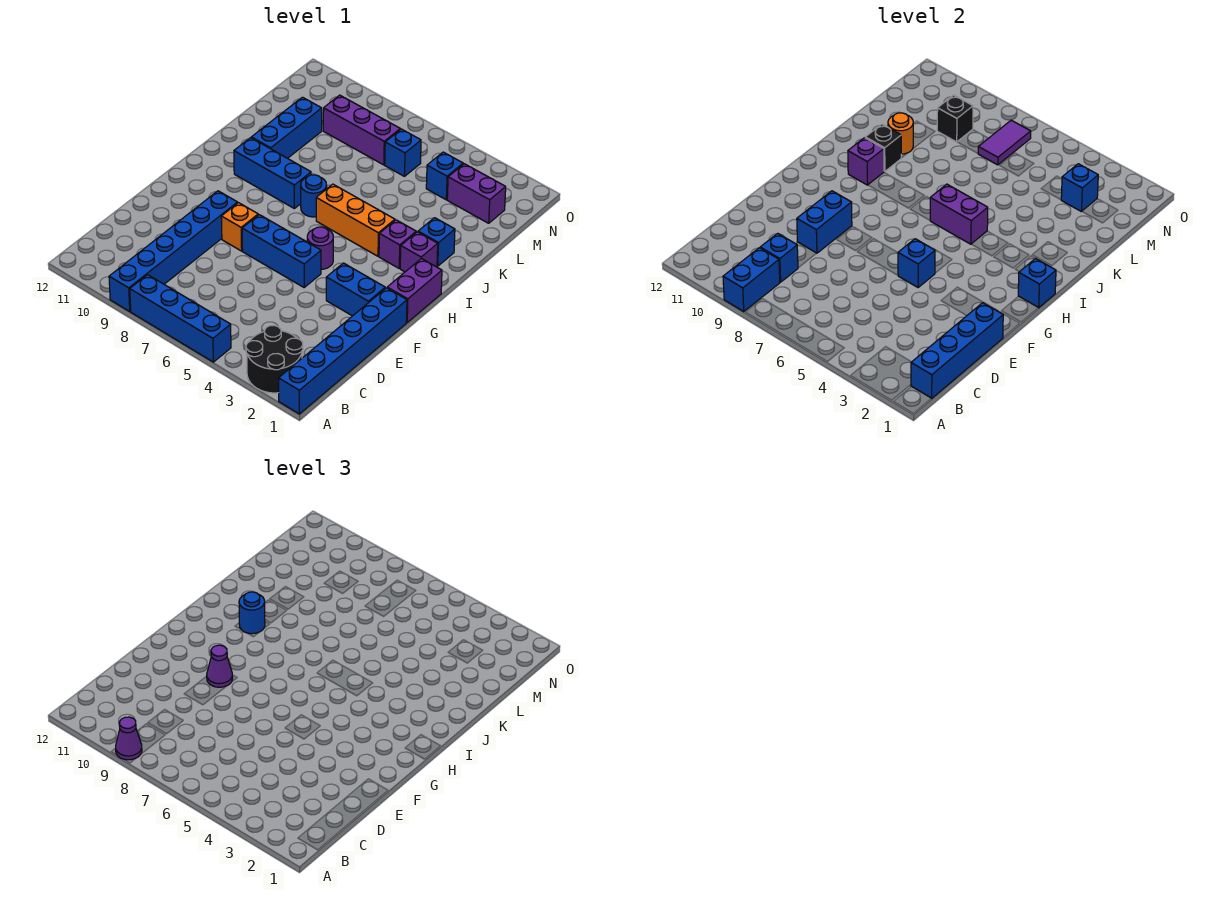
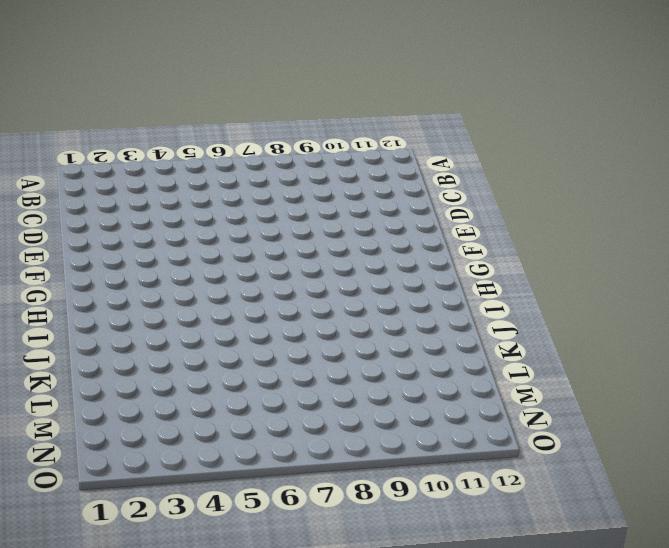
none -> blue 1x6 brick [279,288,407,414]
none -> black 2x2 round brick [246,325,303,393]
none -> blue 1x4 brick [130,275,231,362]
none -> blue 1x6 brick [109,191,238,311]

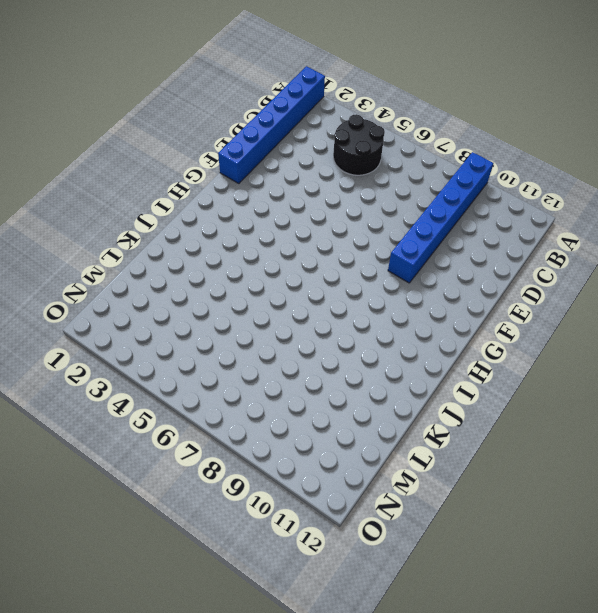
black 2x2 round brick [333,114,385,175] -> black 2x2 round brick moved to [246,325,303,393]
none -> blue 1x4 brick [130,275,231,362]
none -> blue 1x2 brick [326,263,385,316]
none -> blue 1x3 brick [242,215,321,287]
none -> orange 1x1 brick [221,203,258,251]

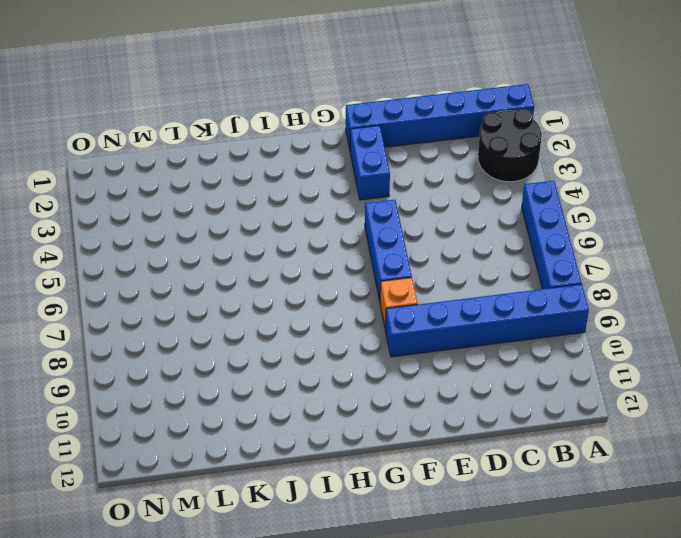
none -> purple 1x2 brick [387,258,442,322]
none -> purple 1x1 round brick [307,227,333,269]
none -> purple 1x1 brick [400,232,438,272]
none -> purple 1x1 brick [379,220,416,268]

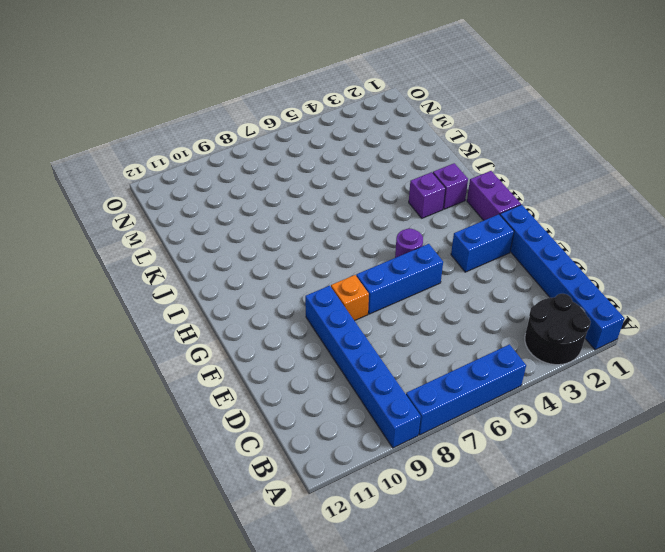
none -> orange 1x3 brick [316,184,395,256]
none -> blue 1x1 round brick [301,175,327,217]
none -> blue 1x3 brick [234,138,311,208]
none -> blue 1x1 brick [418,218,455,266]

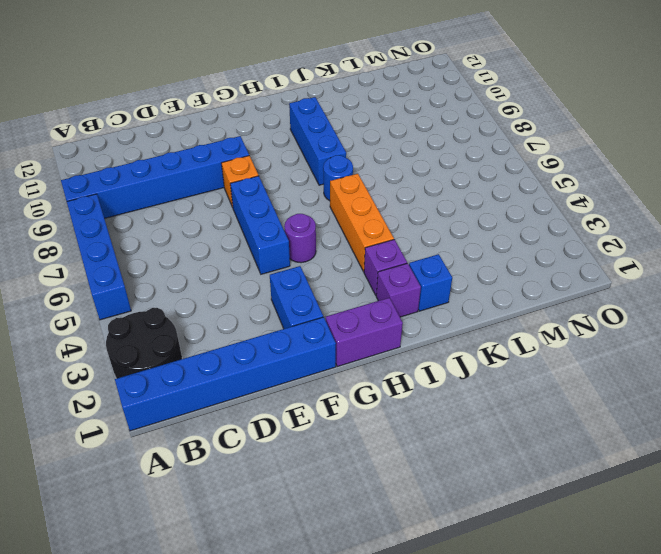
none -> blue 1x3 brick [251,97,322,158]
none -> purple 1x2 brick [447,164,506,223]
none -> blue 1x1 brick [426,152,463,200]
none -> blue 1x1 brick [385,129,421,176]

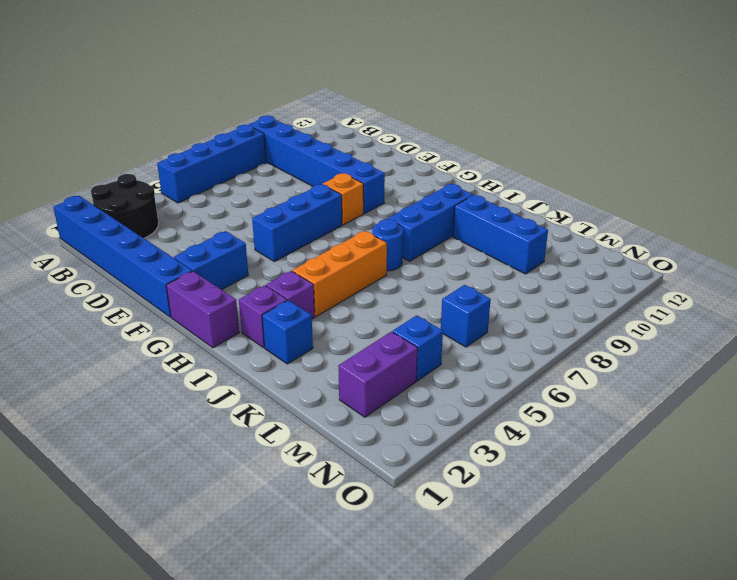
none -> purple 1x1 round brick [307,227,333,269]
none -> purple 1x3 brick [323,95,400,165]
none -> blue 1x2 brick [723,248,780,311]
none -> blue 1x4 brick [911,303,1003,398]

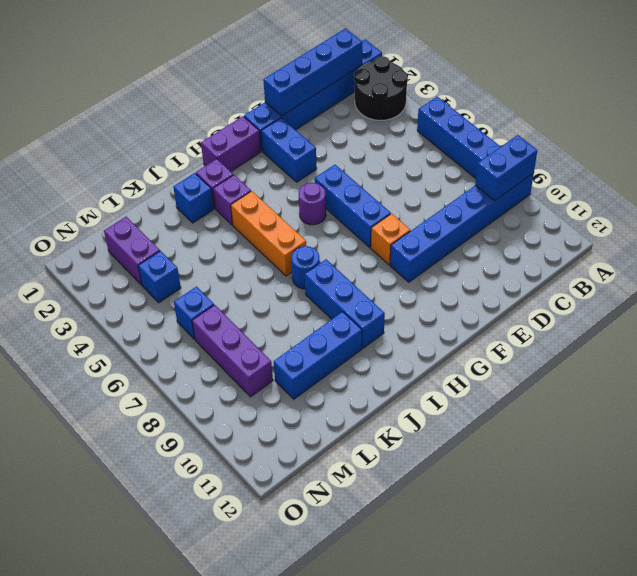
none -> blue 1x1 brick [760,233,798,282]
none -> blue 1x2 brick [797,191,852,253]
none -> blue 1x1 brick [898,239,935,287]
none -> blue 1x1 brick [1018,258,1056,308]

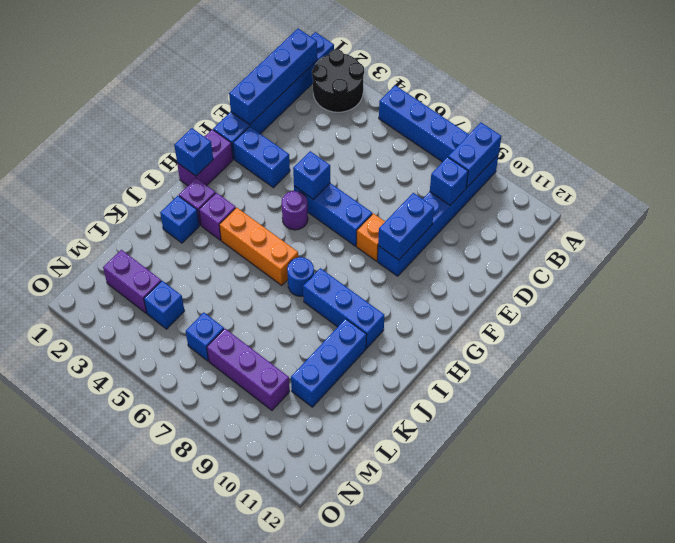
none -> purple 1x2 brick [930,184,988,244]
none -> purple 1x1 brick [848,138,884,185]
none -> black 1x1 brick [865,124,901,171]
none -> orange 1x1 round brick [888,113,913,154]

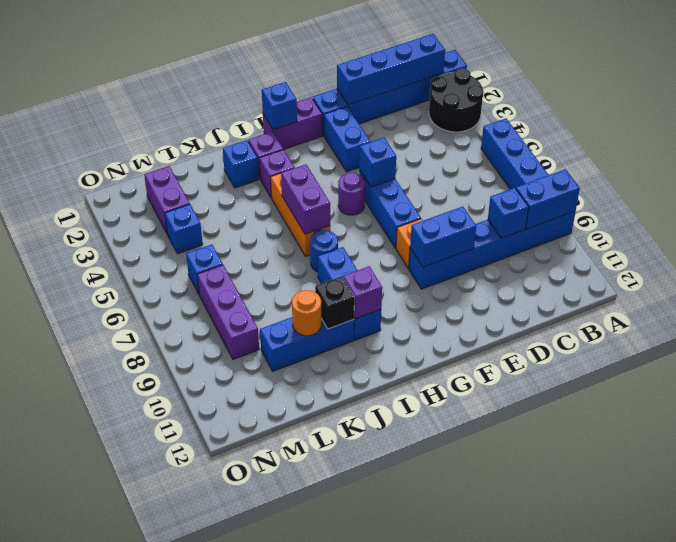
none -> blue 1x1 brick [1061,164,1098,212]
none -> purple 1x2 tile [978,120,1031,165]
none -> black 1x1 brick [937,95,973,142]
none -> purple 1x1 cone [116,717,142,760]

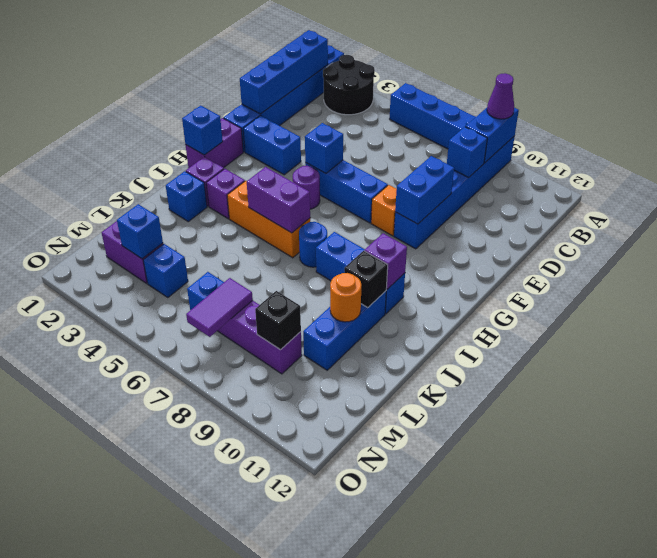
none -> purple 1x1 cone [207,645,233,687]
none -> blue 1x1 round brick [239,592,265,634]

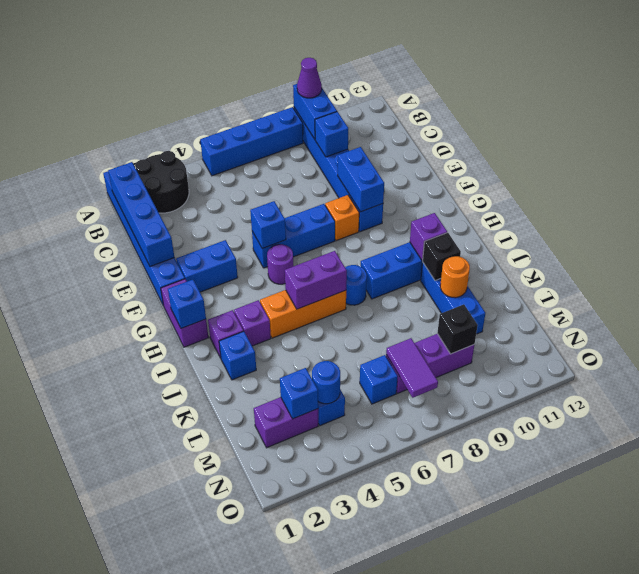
blue 1x1 round brick [312,361,340,404] -> blue 1x1 round brick moved to [239,592,265,634]
none -> purple 1x1 cone [207,645,233,687]

